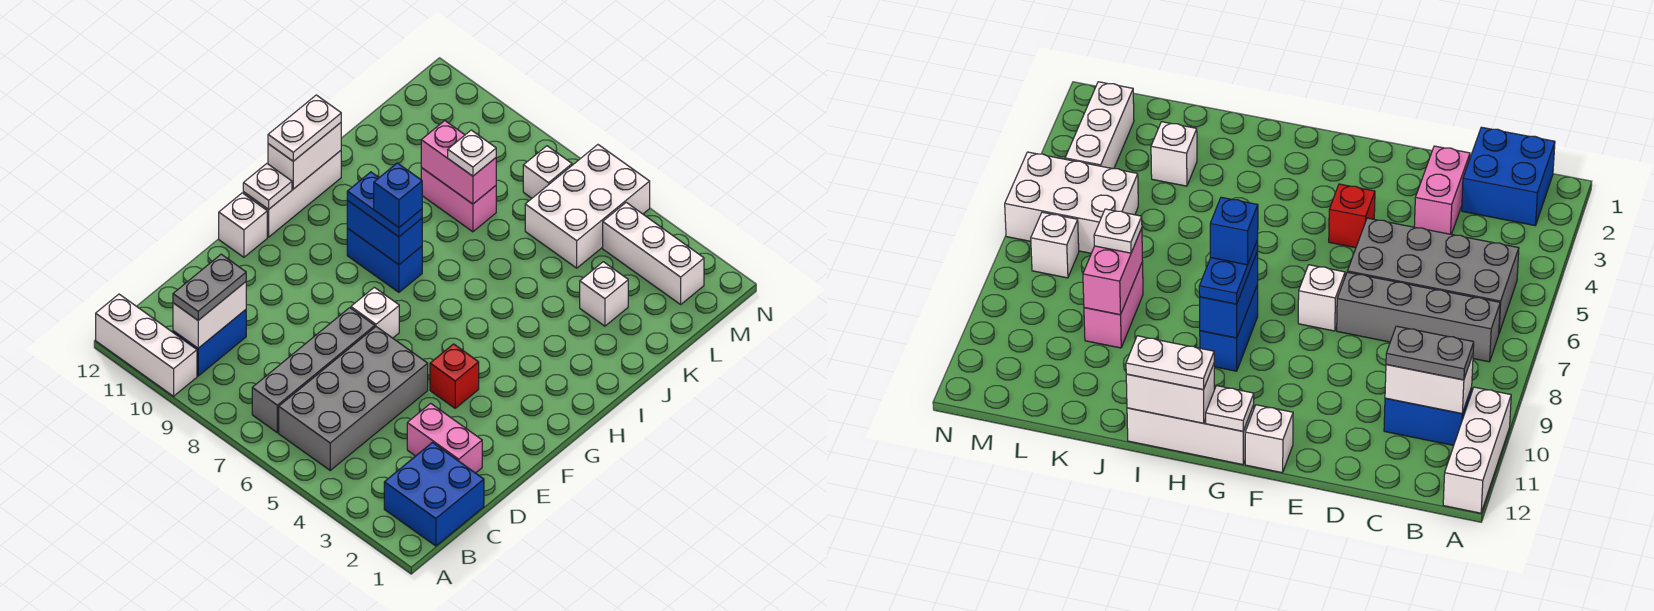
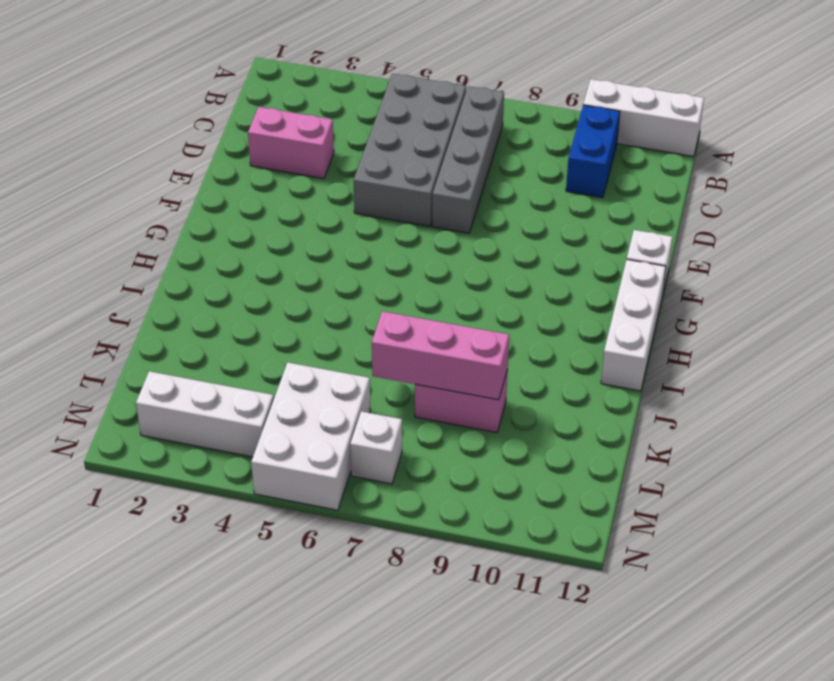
pink 1x3 brick [372,311,509,400] -> pink 1x2 brick [421,121,496,204]
none -> blue 2x2 brick [384,443,484,546]
none -> red 1x1 brick [430,344,479,408]
none -> white 1x1 brick [351,287,399,338]

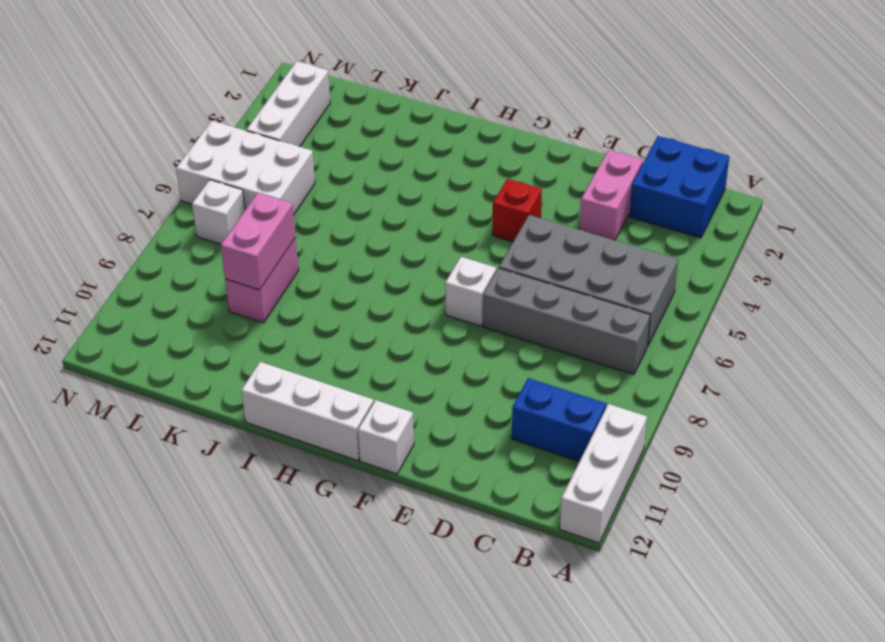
none -> blue 1x2 brick [347,228,422,292]
none -> white 1x1 brick [580,262,628,326]
none -> white 1x2 brick [173,282,246,348]

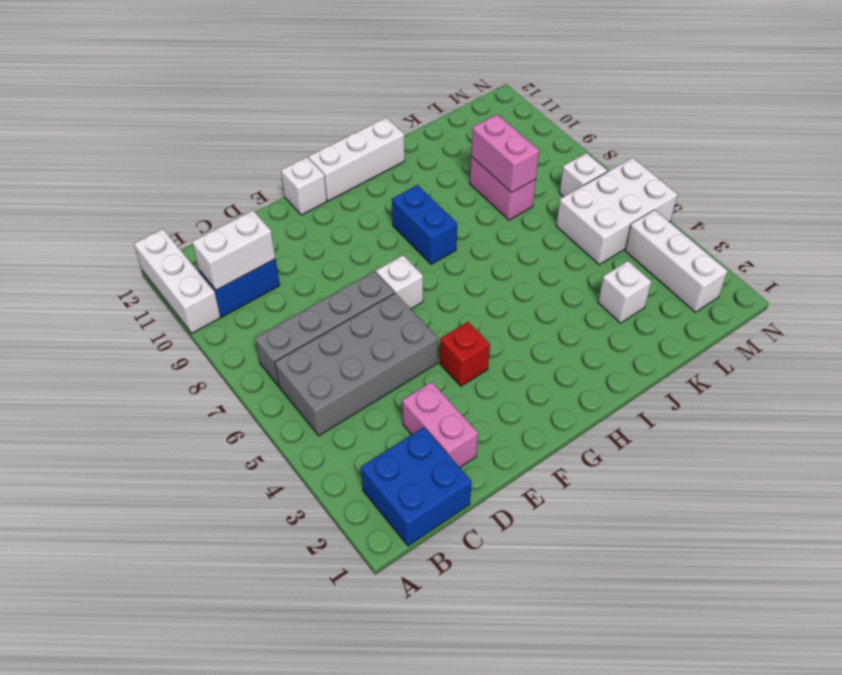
none -> white 1x1 plate [243,164,292,209]
none -> blue 1x2 brick [347,200,422,265]
none -> white 1x2 brick [268,123,341,189]

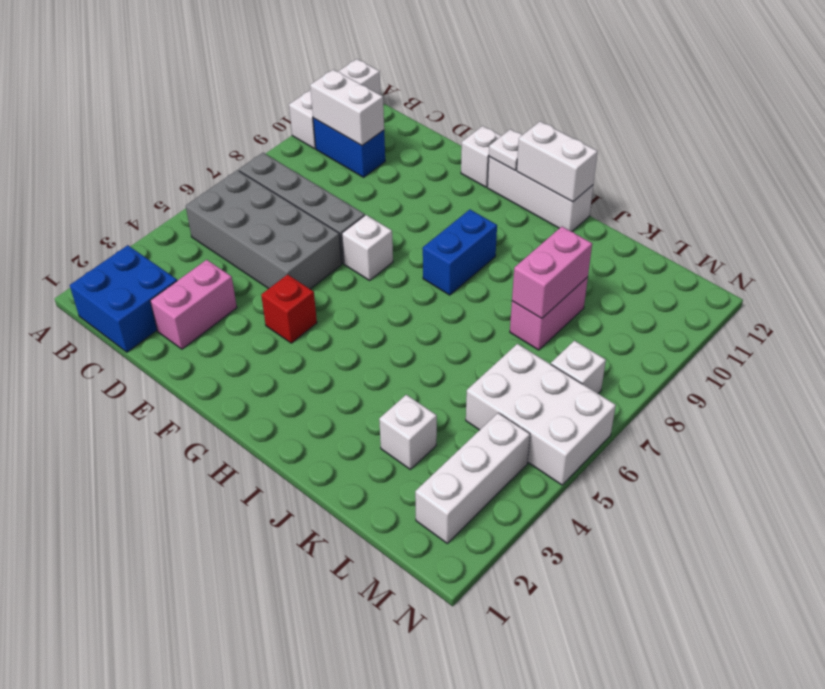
none -> blue 1x2 brick [347,200,422,265]
none -> grey 1x2 plate [173,254,246,320]
none -> blue 1x2 plate [347,172,422,237]

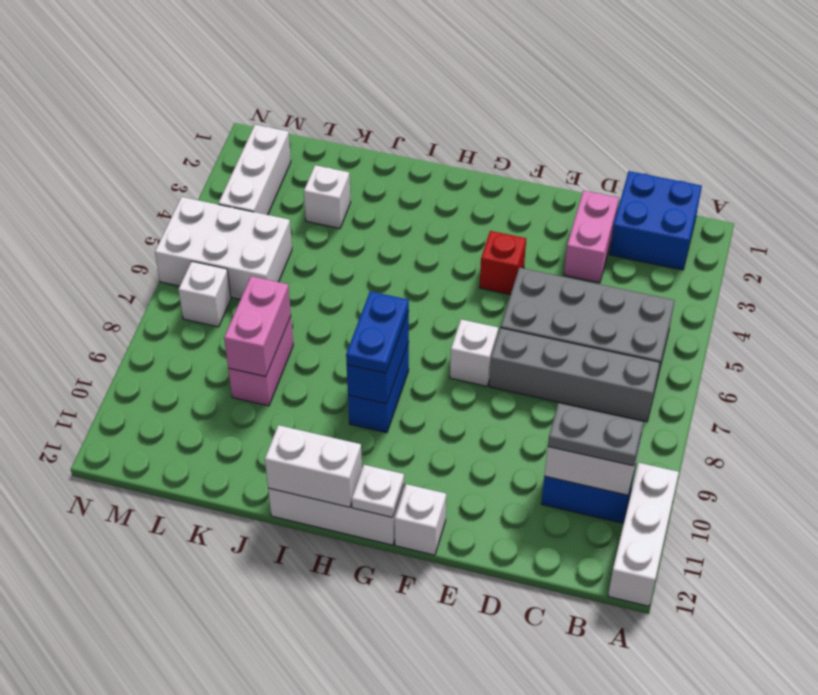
none -> white 1x2 plate [268,95,341,161]
none -> white 1x1 plate [448,130,496,176]
none -> blue 1x1 brick [374,163,422,227]

